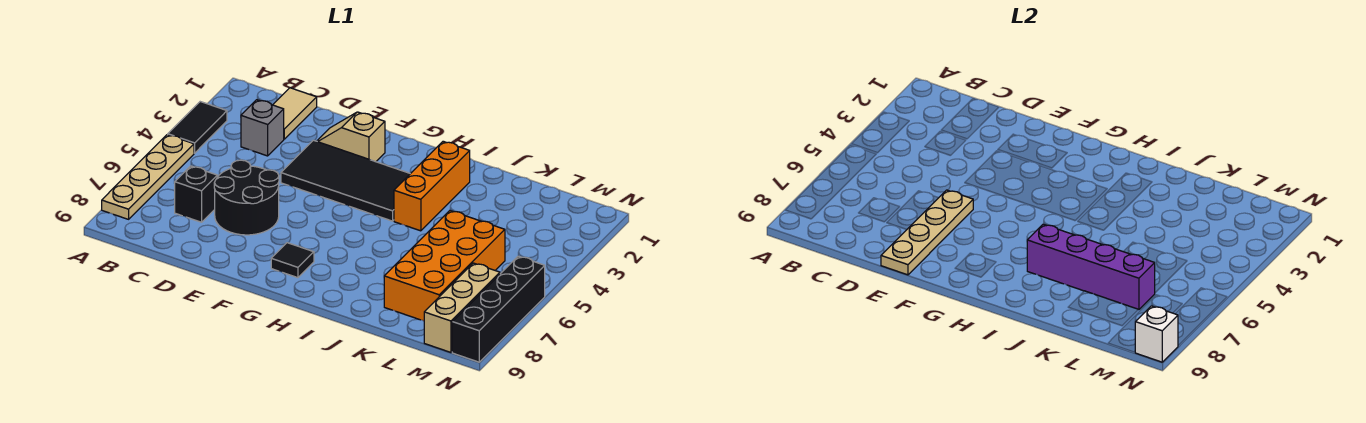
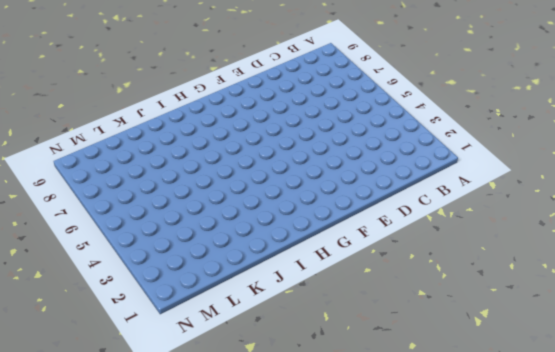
none -> black 1x2 tile [168,102,227,153]
none -> tan 1x4 plate [102,135,194,219]
none -> tan 1x2 tile [273,88,317,139]

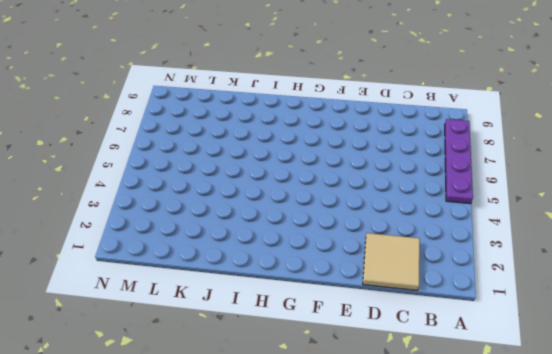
purple 1x4 plate [445,119,473,204] -> tan 1x4 plate [102,135,194,219]
tan 2x2 tile [363,233,420,291] -> tan 1x2 tile [273,88,317,139]
none -> black 1x2 tile [168,102,227,153]
none -> grey 1x1 brick [241,100,284,156]
none -> black 1x1 brick [175,166,217,222]

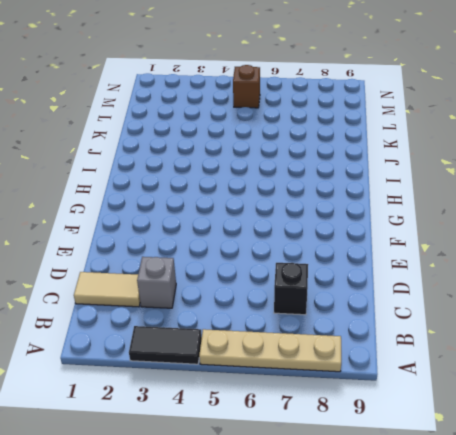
brown 1x1 brick [233,65,260,108] -> none
none -> black 2x2 round brick [214,160,279,235]
none -> tan 1x2 slope [317,112,385,162]
none -> black 2x4 tile [281,140,410,221]

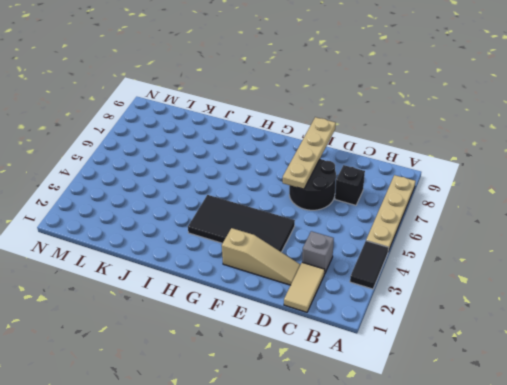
tan 1x3 slope [222,228,300,285] -> tan 1x2 slope [317,112,385,162]
none -> black 1x1 tile [271,243,314,278]
none -> orange 1x3 brick [394,141,470,231]
none -> orange 2x4 brick [384,211,505,321]

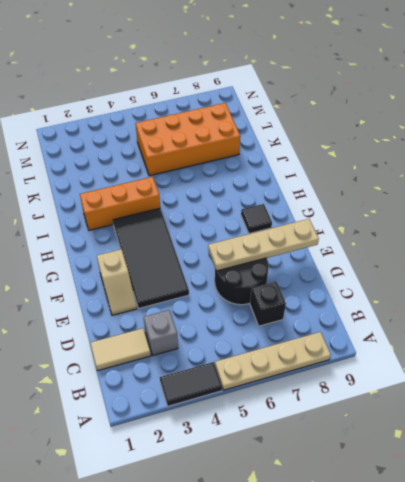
none -> tan 1x3 brick [424,263,500,352]
none -> black 1x4 brick [452,256,545,362]
none -> purple 1x4 brick [1027,224,1155,310]

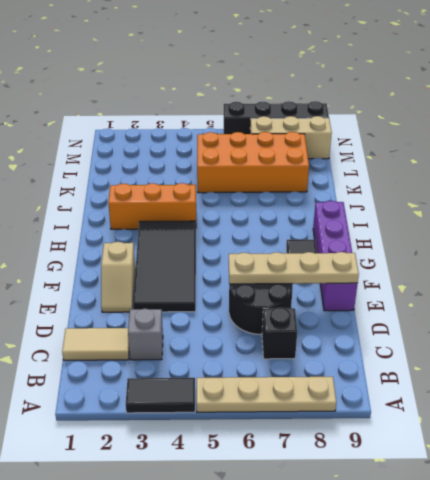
purple 1x4 brick [313,201,358,311] -> purple 1x4 brick moved to [1027,224,1155,310]
none -> white 1x1 brick [1135,306,1178,362]

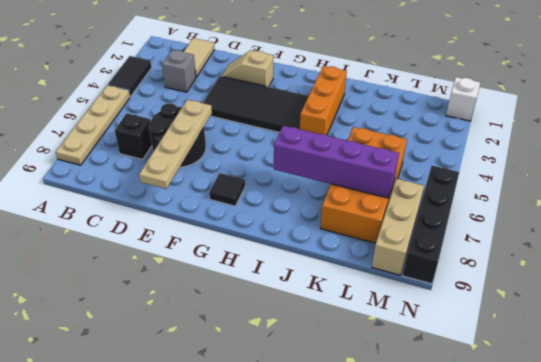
white 1x1 brick [446,77,480,121] -> white 1x1 brick moved to [1135,306,1178,362]

